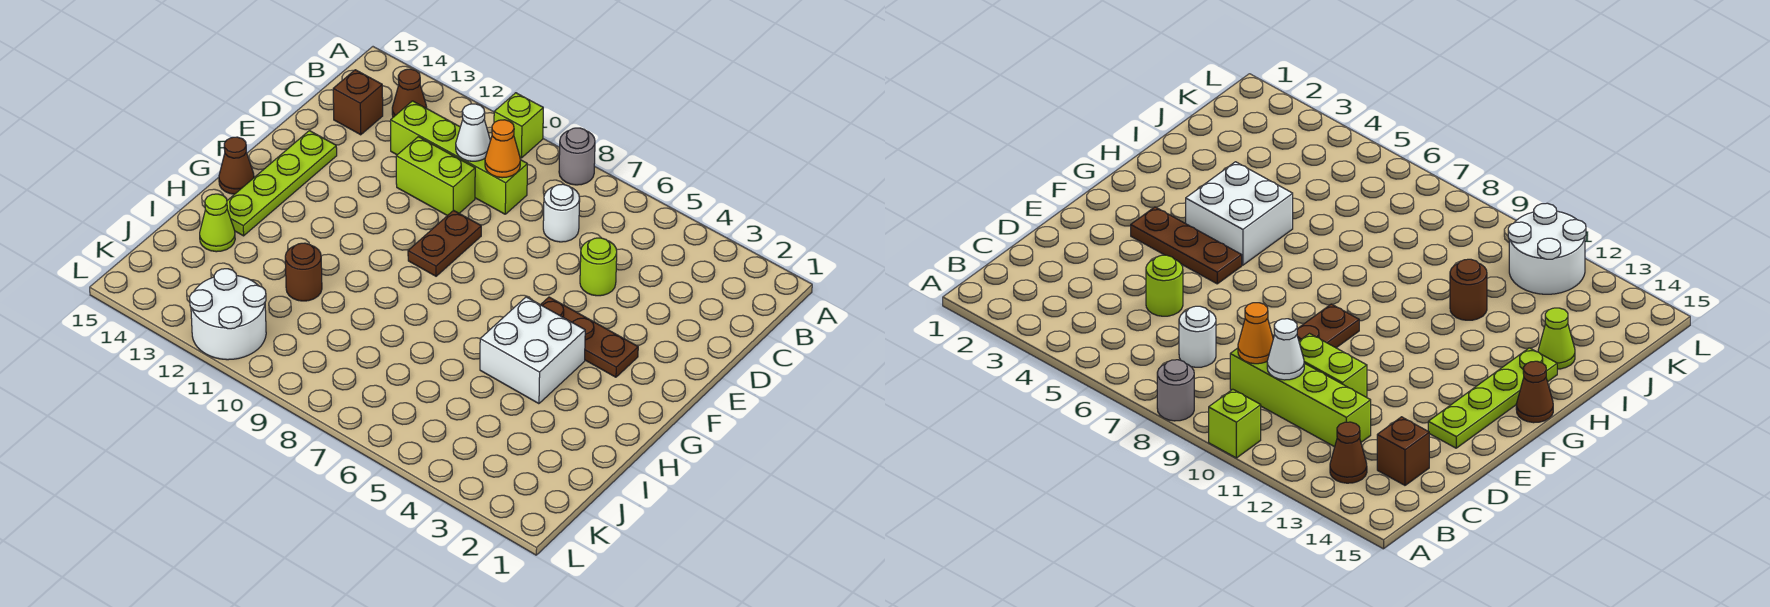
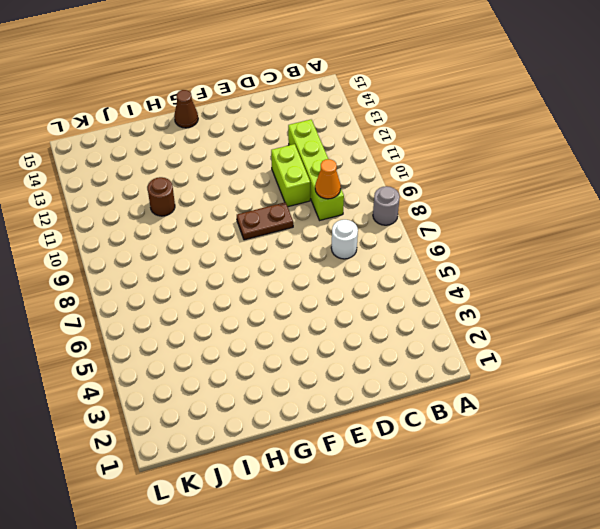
none -> lime 1x1 brick [494,93,543,158]
none -> brown 1x1 cone [392,69,427,117]
none -> brown 1x1 brick [333,70,383,135]

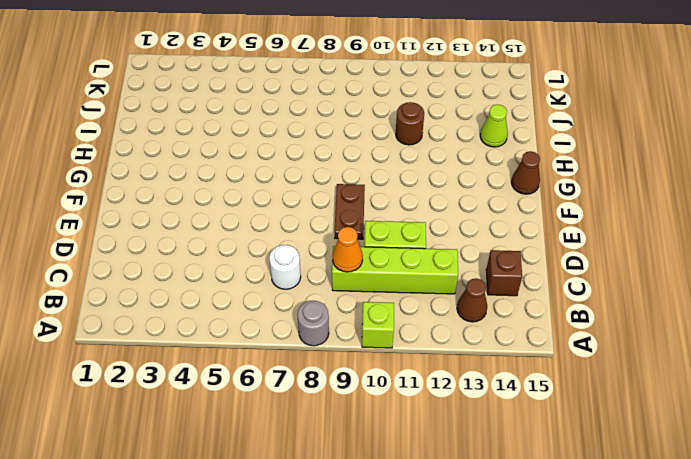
none -> lime 1x1 round brick [580,238,617,296]
none -> lime 1x4 plate [227,131,337,236]
none -> brown 1x3 plate [541,297,638,377]

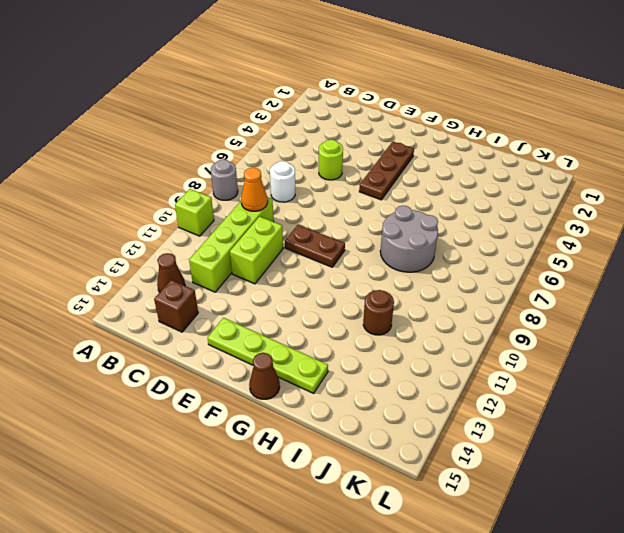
grey 2x2 round brick [380,206,438,272] -> none
none -> white 2x2 brick [480,297,585,404]
none -> lime 1x1 cone [200,194,235,252]
none -> white 2x2 round brick [190,269,266,360]

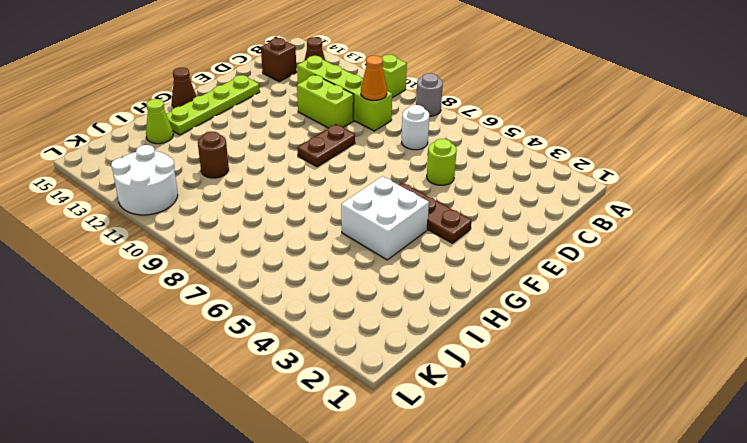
none -> white 1x1 cone [456,104,490,161]

